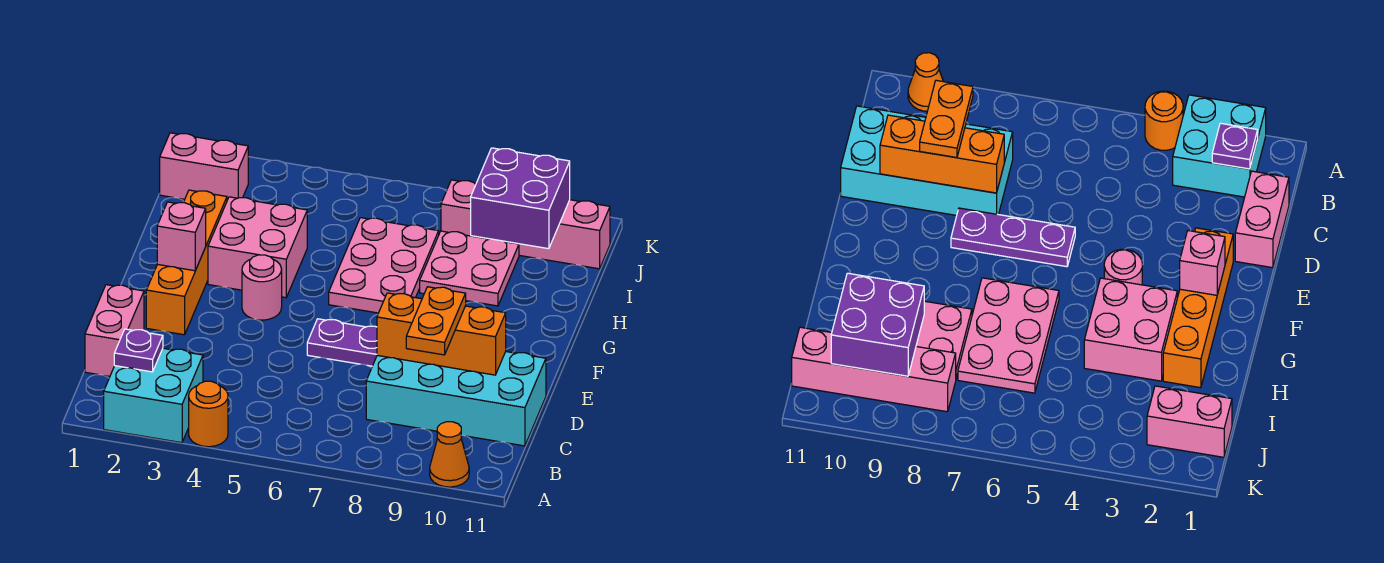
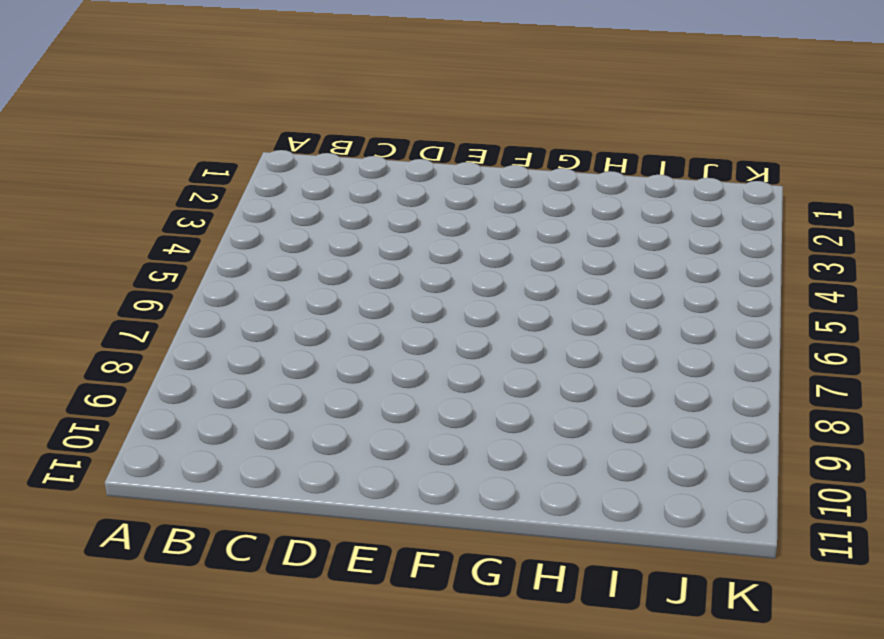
none -> cyan 2x2 brick [104,348,203,443]
none -> orange 1x1 round brick [189,381,228,447]
none -> orange 1x1 cone [430,422,469,487]

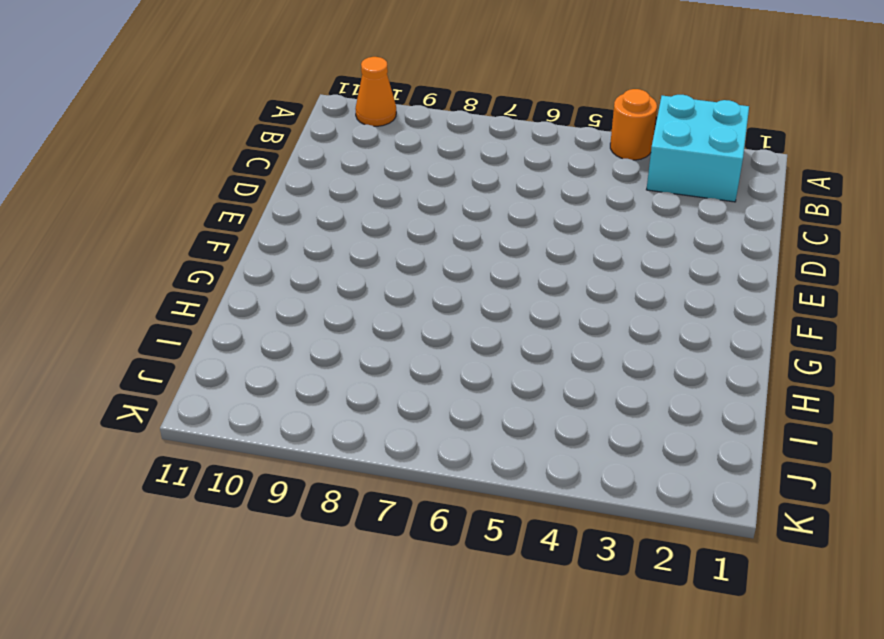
none -> pink 1x2 brick [85,285,144,376]
none -> cyan 2x4 brick [366,352,546,446]
none -> orange 1x4 brick [146,190,227,335]

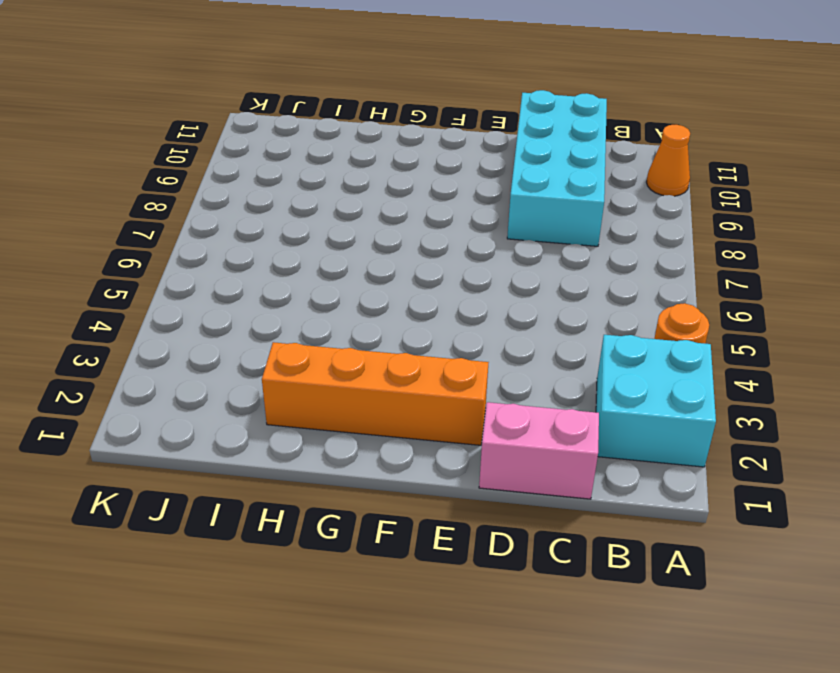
none -> purple 1x3 plate [307,319,377,366]
none -> pink 1x1 round brick [242,255,282,320]
none -> pink 2x2 brick [208,197,307,298]

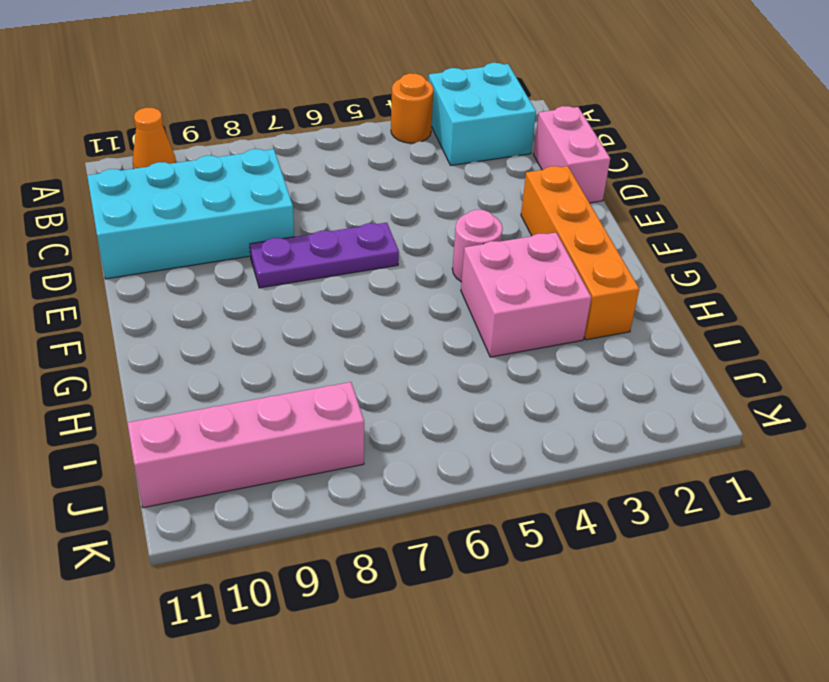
none -> pink 2x3 plate [329,218,439,313]
none -> pink 2x2 plate [420,231,519,306]
none -> pink 1x2 brick [160,133,248,200]

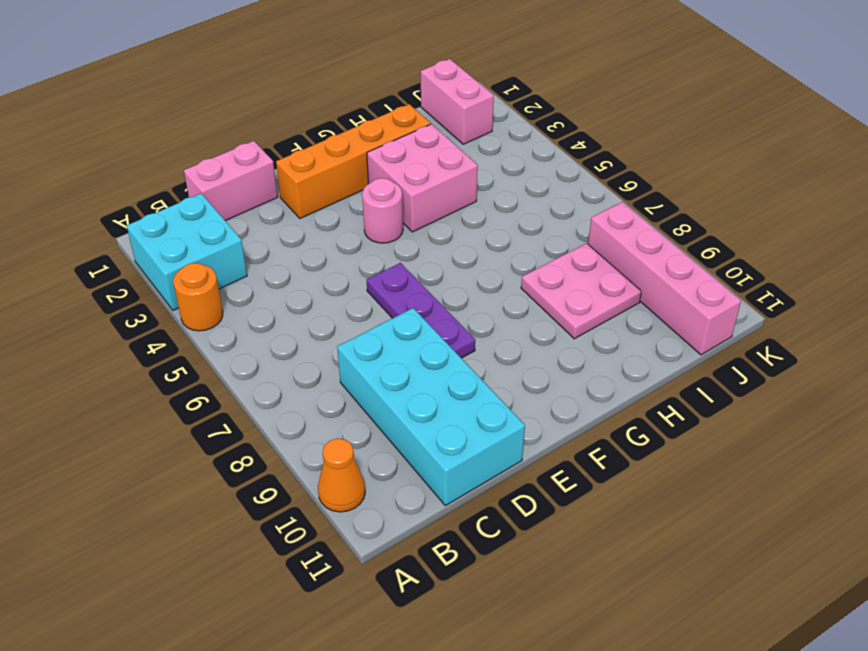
none -> pink 2x3 plate [329,218,439,313]
none -> purple 1x1 plate [114,329,163,372]
none -> orange 1x3 brick [377,293,506,375]

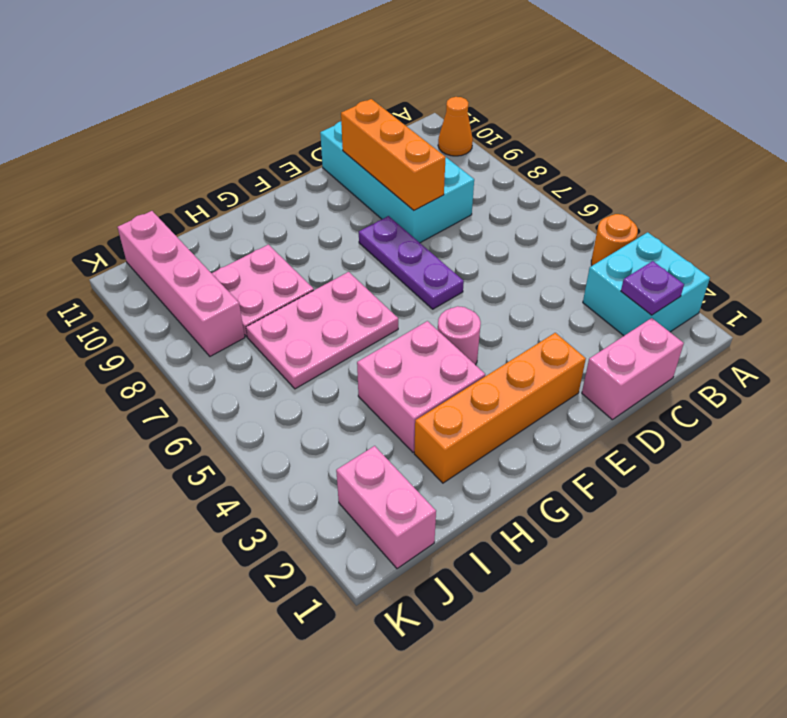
none -> pink 1x1 brick [157,202,206,271]
none -> purple 2x2 brick [471,148,570,249]
none -> orange 1x2 plate [406,287,466,355]

